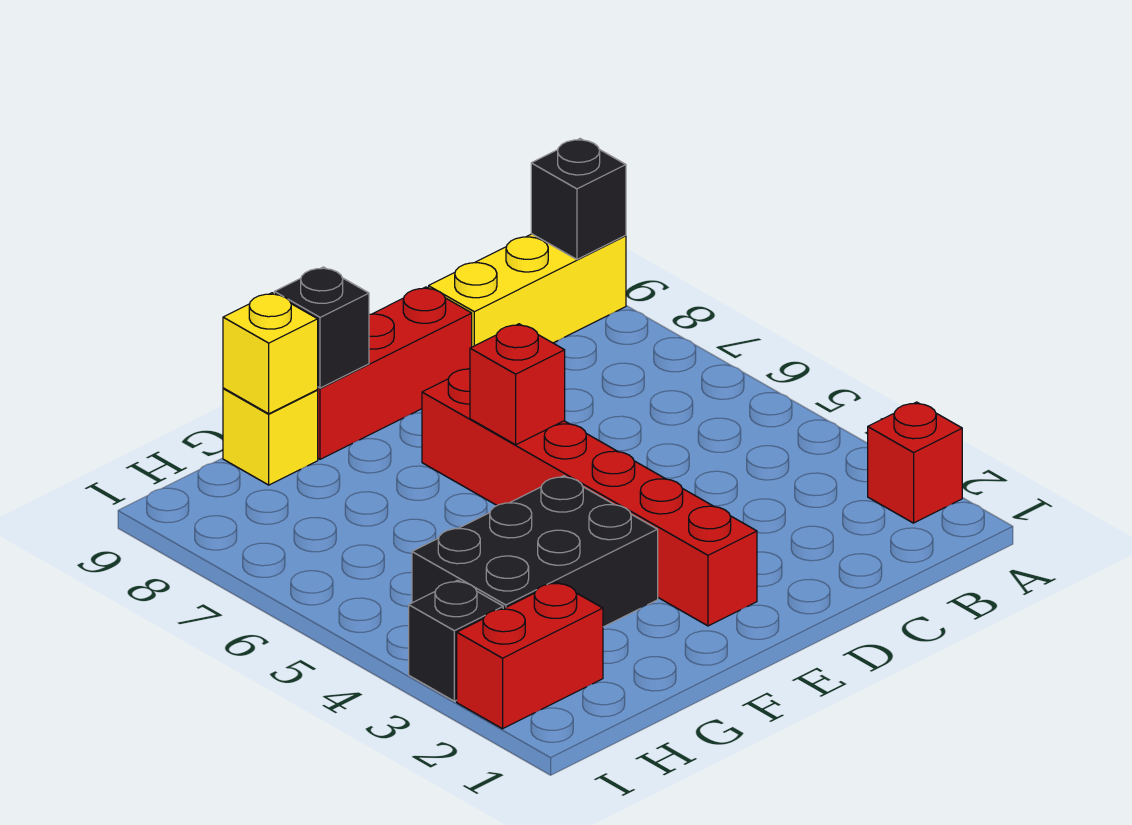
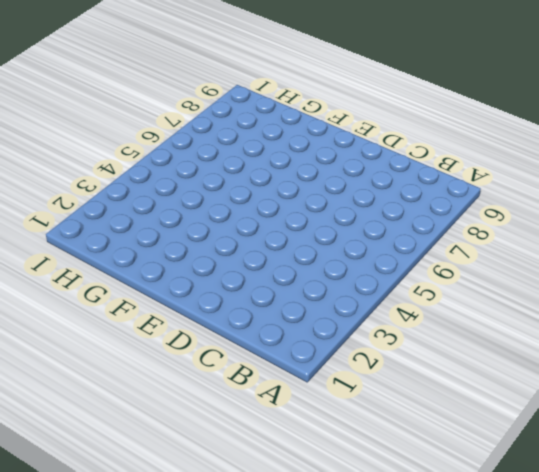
none -> red 1x1 brick [868,402,962,523]
none -> yellow 1x3 brick [429,234,626,347]
none -> red 1x3 brick [317,287,472,459]

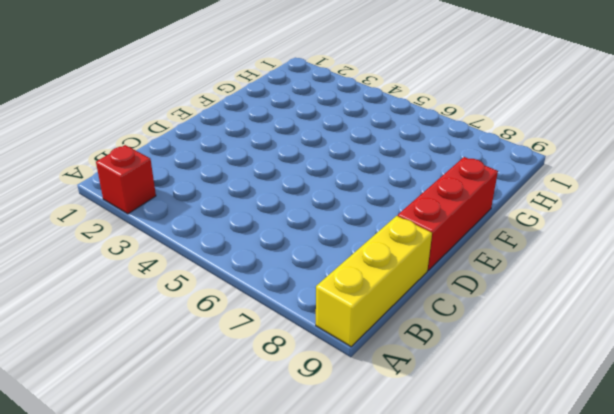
none -> red 1x6 brick [422,368,757,626]
none -> black 2x3 brick [412,476,658,627]
none -> yellow 1x1 brick [223,388,318,485]

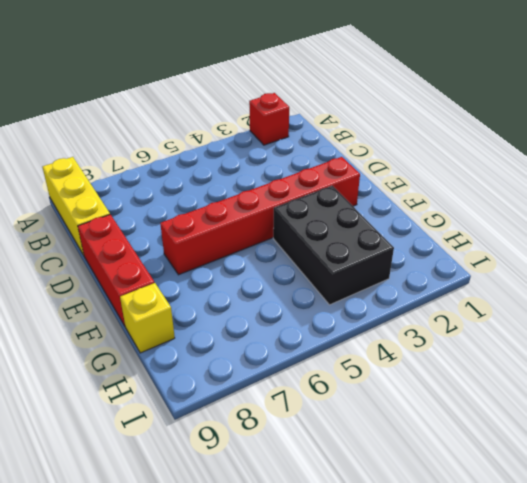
none -> red 1x2 brick [457,582,603,729]
none -> black 1x1 brick [409,580,503,701]
none -> black 1x1 brick [531,139,626,259]

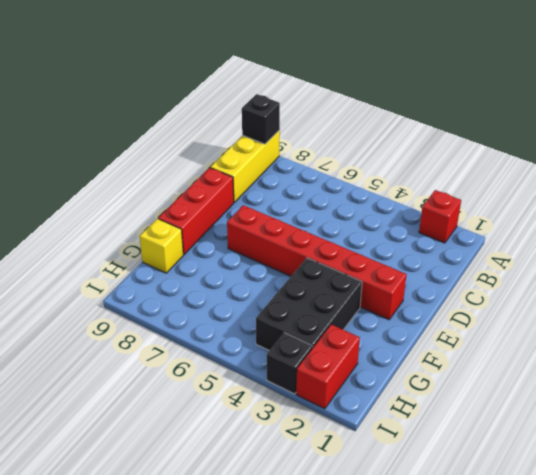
none -> red 1x1 brick [470,324,565,445]
none -> black 1x1 brick [274,267,369,388]
none -> yellow 1x1 brick [223,293,318,414]

